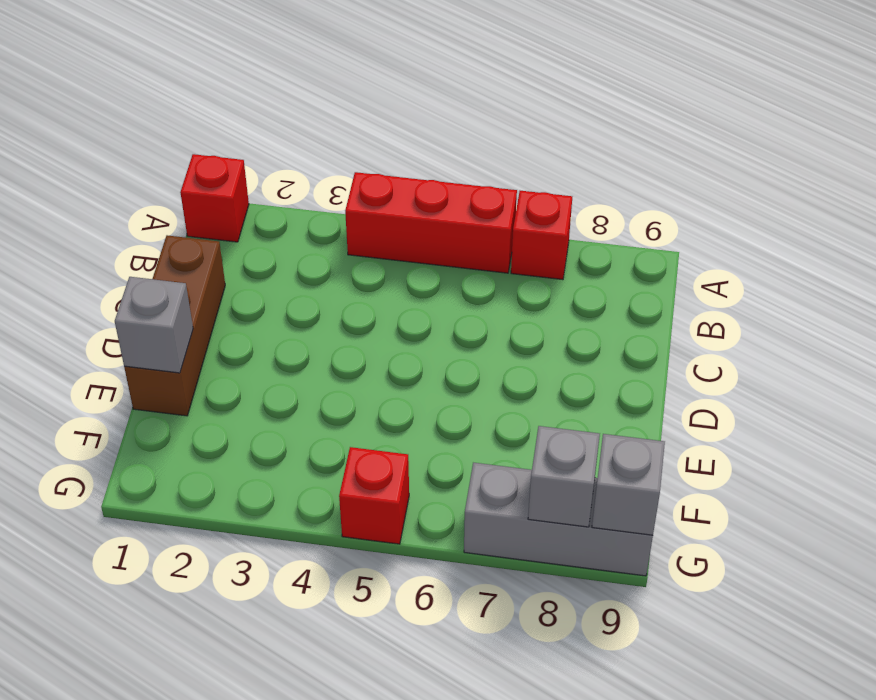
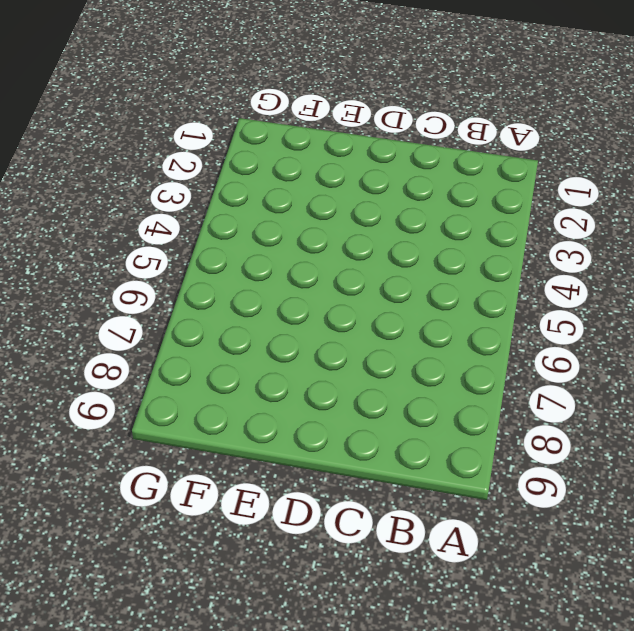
none -> red 1x1 brick [180,154,249,242]
none -> red 1x3 brick [345,172,517,273]

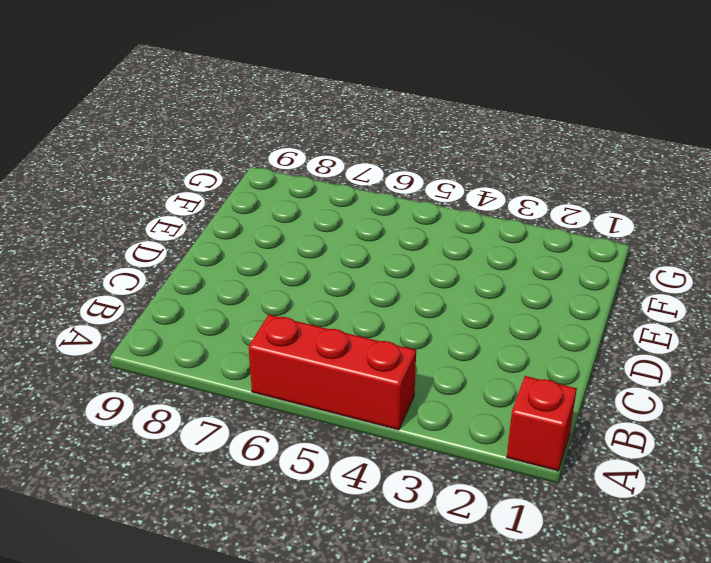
none -> red 1x1 brick [511,191,572,280]
none -> brown 1x3 brick [124,235,225,416]

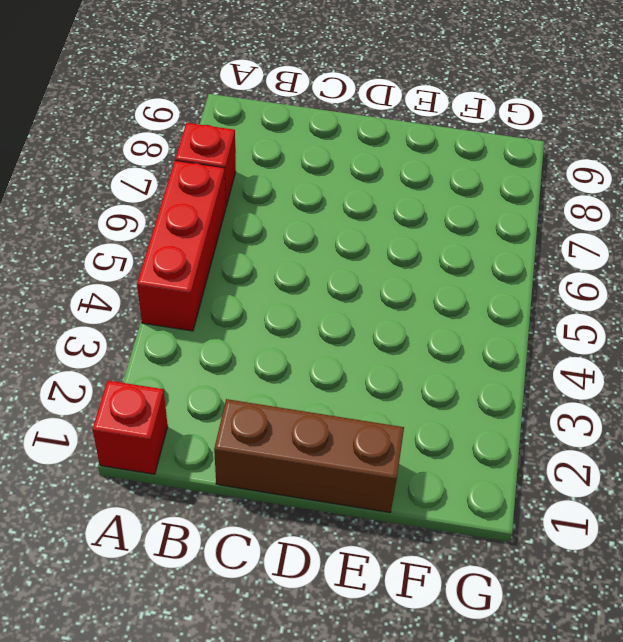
none -> red 1x1 brick [339,447,409,544]
none -> grey 1x3 brick [464,463,653,576]

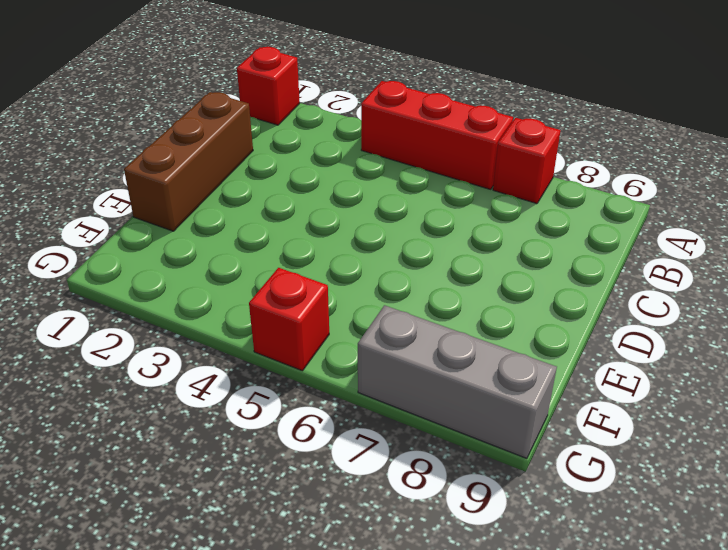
none -> grey 1x1 brick [115,277,193,373]
none -> grey 1x1 brick [528,426,600,527]

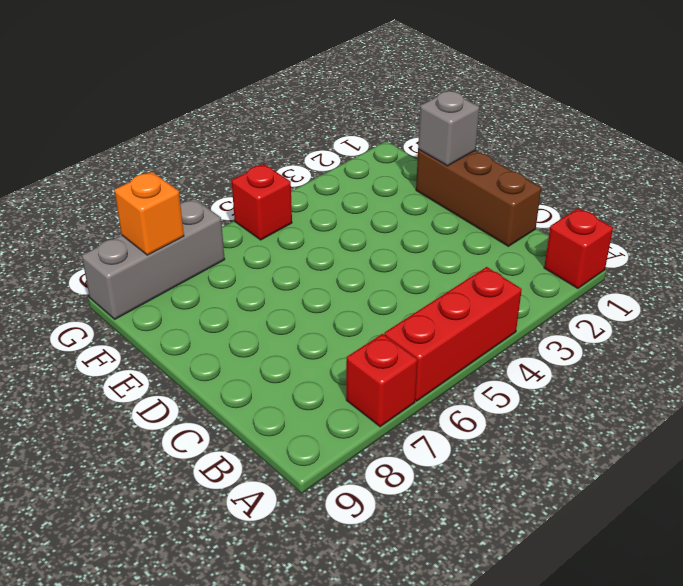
orange 1x1 brick [114,172,184,255] -> grey 1x1 brick [528,426,600,527]
none -> grey 1x1 brick [592,434,665,535]

